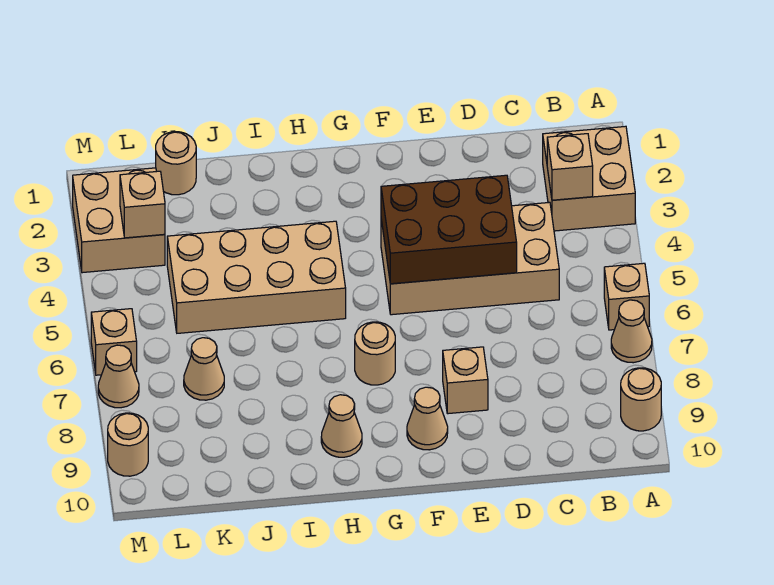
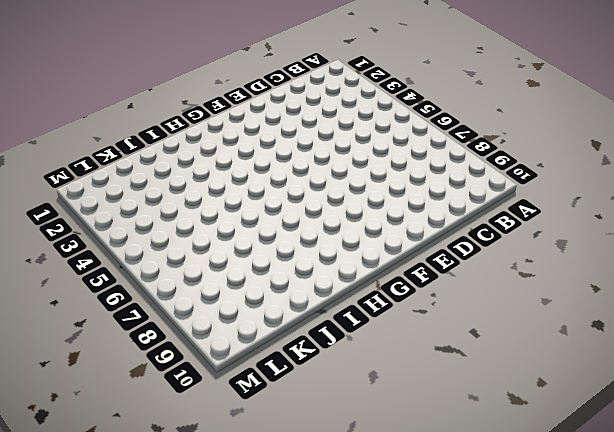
none -> tan 2x2 brick [543,126,635,231]
none -> tan 1x1 brick [604,263,649,330]
none -> tan 1x1 cone [611,300,652,363]

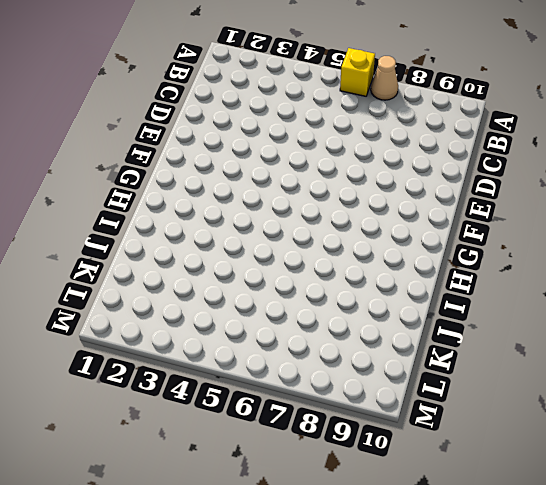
yellow 1x1 brick [340,48,375,96] -> tan 1x1 brick [604,263,649,330]
none -> tan 2x2 brick [543,126,635,231]
none -> tan 1x1 round brick [621,368,661,431]
none -> tan 2x4 brick [381,202,559,315]

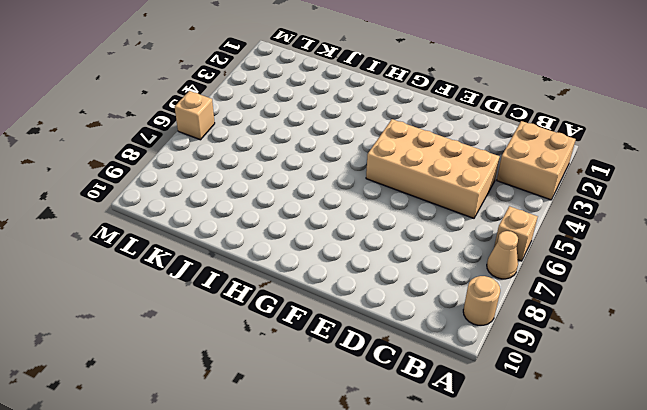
none -> tan 1x1 brick [443,347,488,414]
none -> tan 1x1 cone [407,387,448,450]
none -> tan 1x1 round brick [355,322,395,385]

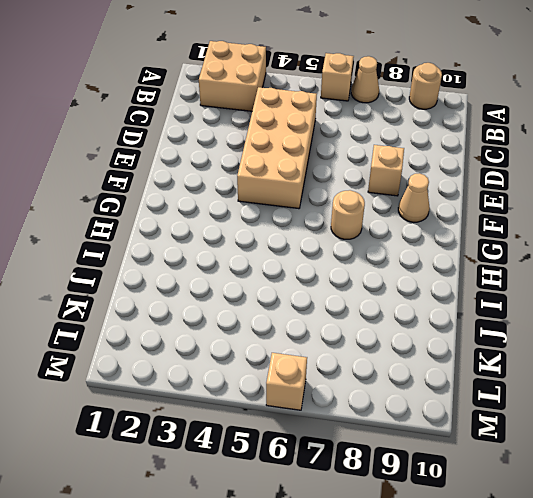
none -> tan 2x4 brick [167,221,346,333]
none -> tan 1x1 cone [321,395,362,457]
none -> tan 1x1 round brick [156,132,196,195]

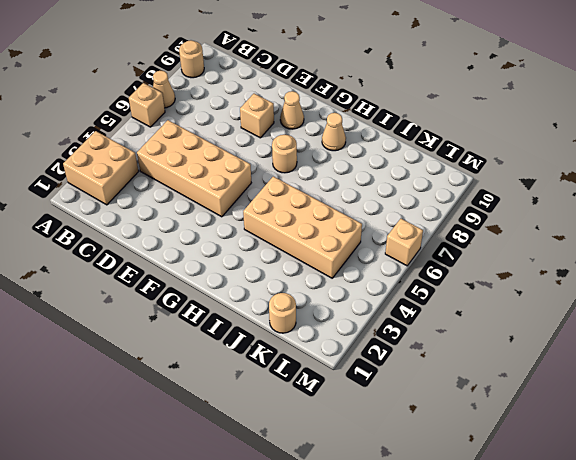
none -> tan 1x1 cone [184,338,224,400]
none -> tan 2x2 brick [73,168,165,273]
none -> tan 1x1 cone [98,345,139,408]

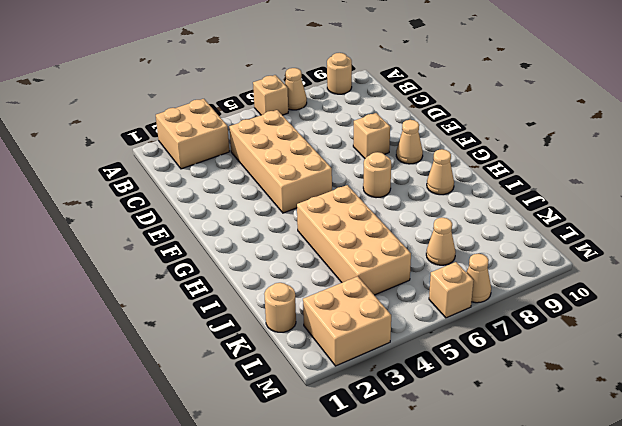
none -> tan 1x1 round brick [108,413,148,476]
none -> tan 1x1 brick [547,134,593,200]
none -> brown 2x3 brick [381,175,517,284]

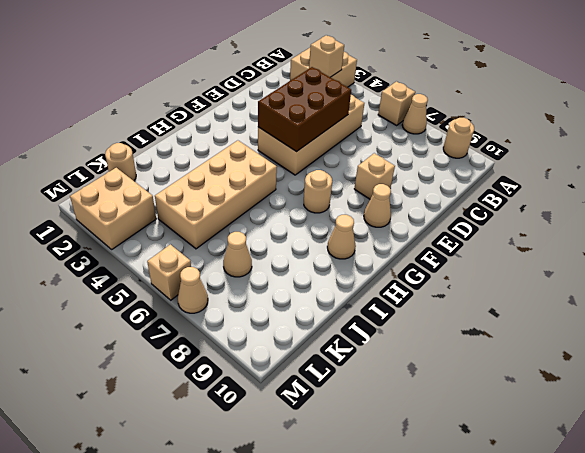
none -> tan 1x1 round brick [108,413,148,476]
none -> tan 1x1 brick [120,171,165,238]

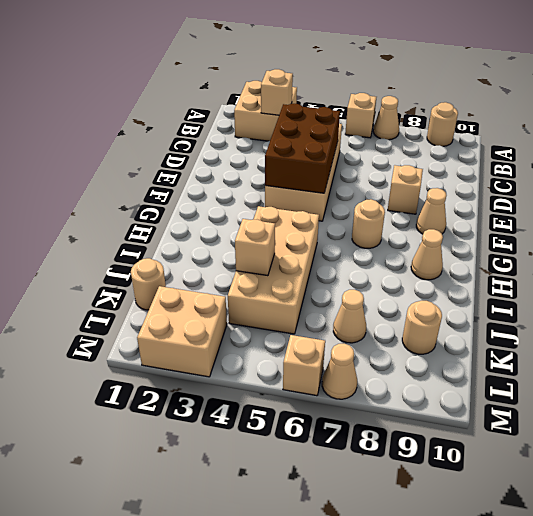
tan 1x1 brick [235,219,275,276] -> tan 1x1 brick moved to [120,171,165,238]
tan 1x1 round brick [402,301,442,354] -> tan 1x1 round brick moved to [108,413,148,476]

